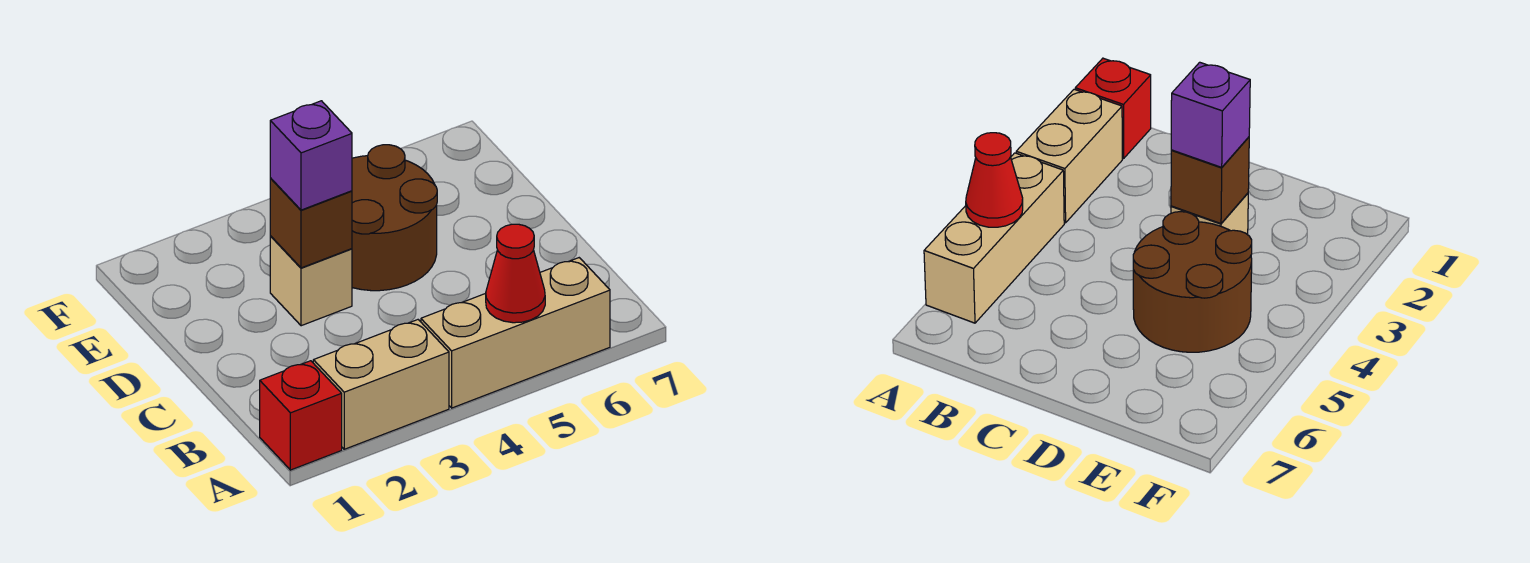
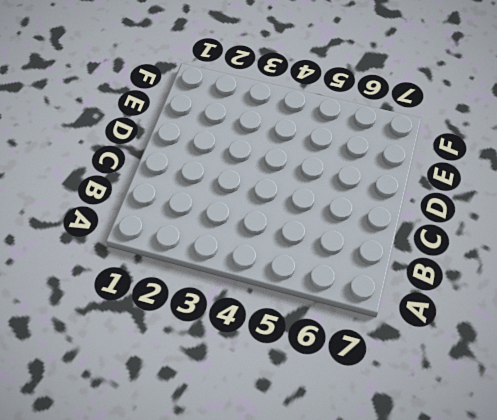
none -> red 1x1 brick [260,361,342,470]
none -> tan 1x2 brick [313,320,449,449]

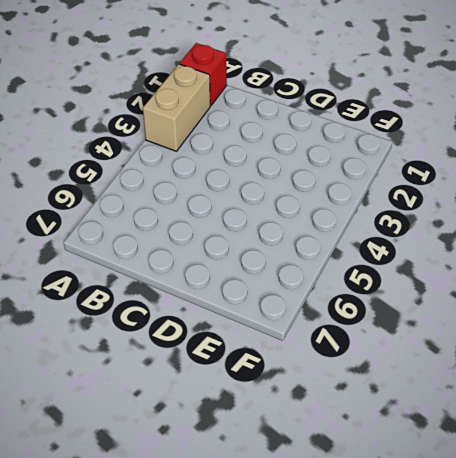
none -> tan 1x3 brick [421,258,610,408]
none -> tan 1x1 brick [270,236,352,326]

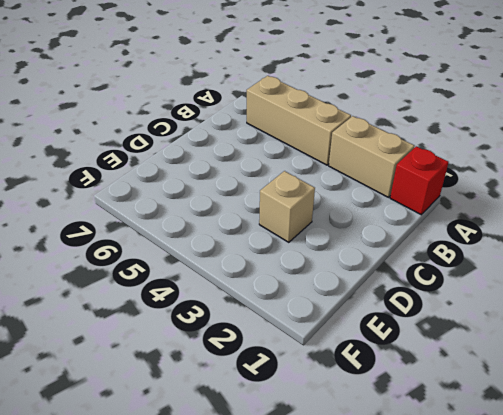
none -> brown 2x2 round brick [352,145,437,291]
none -> red 1x1 cone [486,224,545,323]

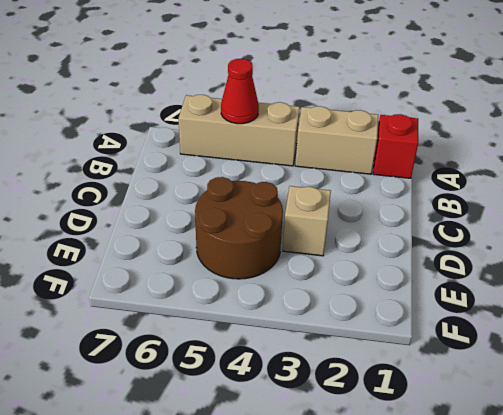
none -> brown 1x1 brick [270,178,352,268]
none -> purple 1x1 brick [270,101,352,210]

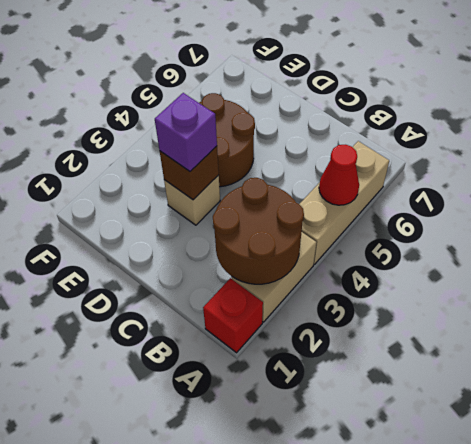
brown 2x2 round brick [213,178,304,284] -> none

